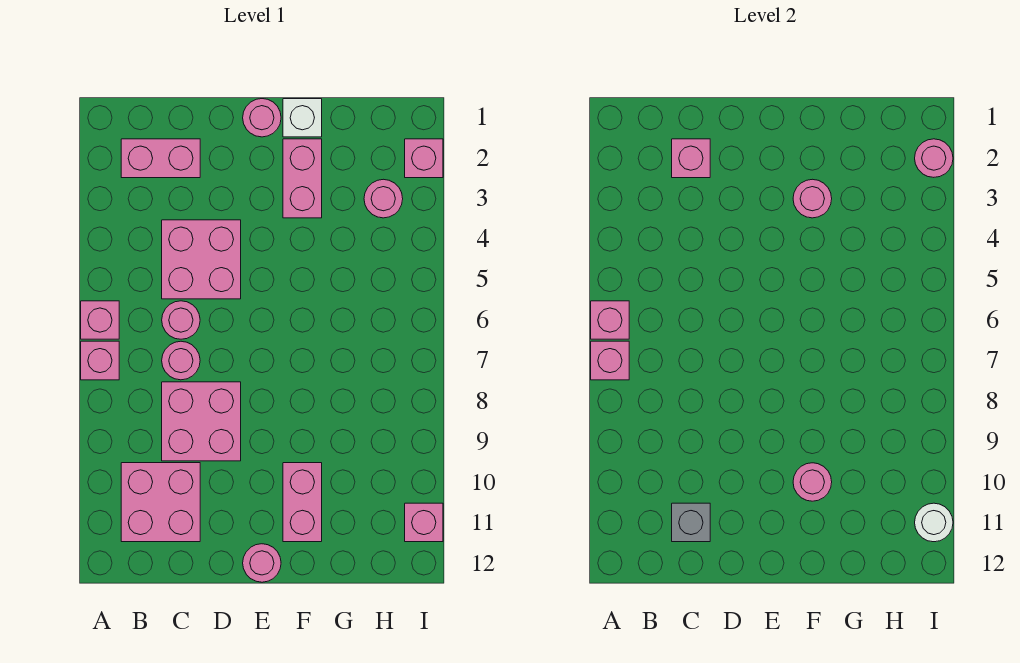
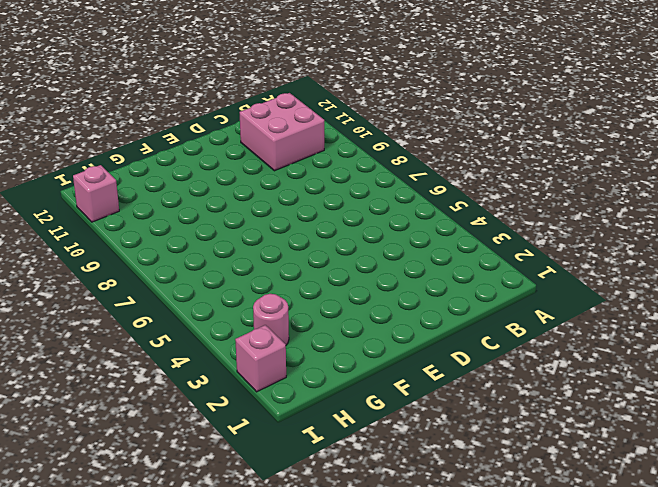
none -> pink 1x1 brick [81,301,119,339]
none -> pink 1x1 brick [81,341,119,380]
none -> pink 1x2 brick [121,139,200,178]

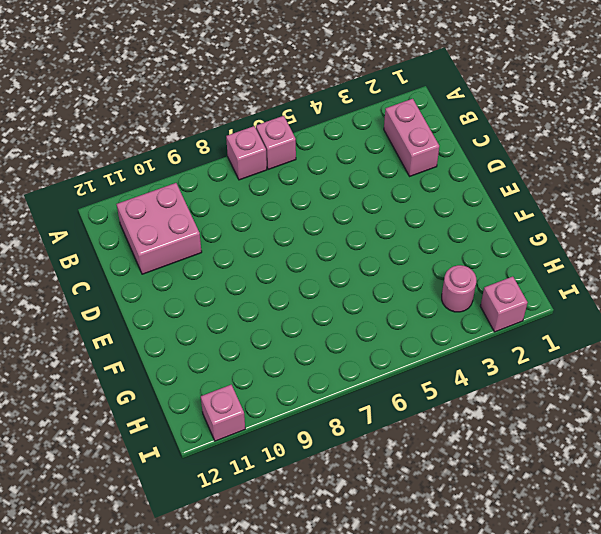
none -> pink 2x2 brick [162,220,241,299]
none -> pink 1x1 round brick [162,301,200,339]
none -> pink 1x1 round brick [162,341,200,380]

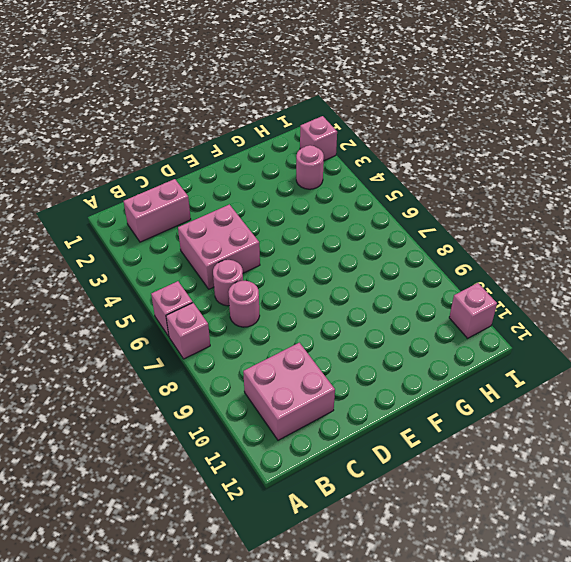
none -> pink 2x2 brick [162,382,241,461]
none -> pink 1x1 round brick [243,99,281,137]
none -> pink 1x1 round brick [243,544,281,582]

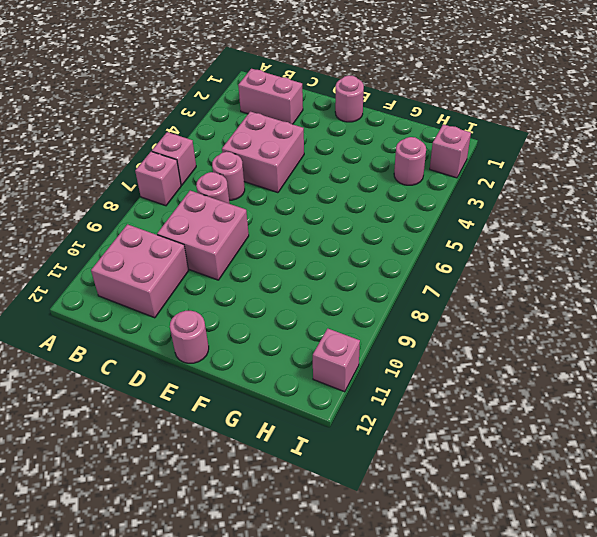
none -> white 1x1 brick [283,99,322,137]
none -> pink 1x2 brick [283,139,322,218]
none -> pink 1x2 brick [283,463,322,542]

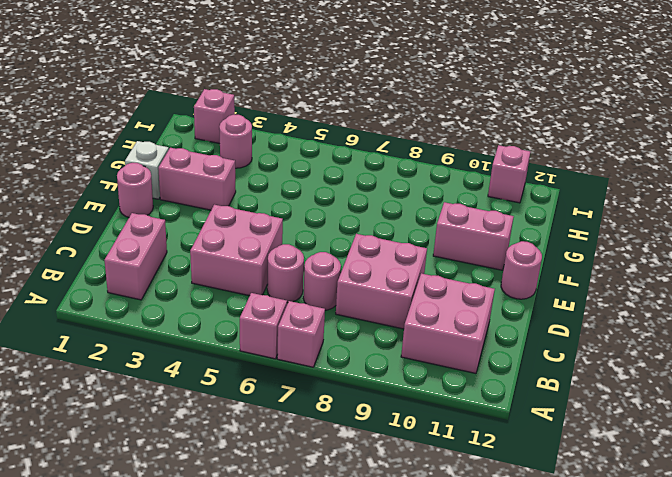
none -> pink 1x1 brick [591,301,629,339]
none -> pink 1x1 brick [591,341,629,380]
none -> pink 1x1 brick [672,139,710,178]

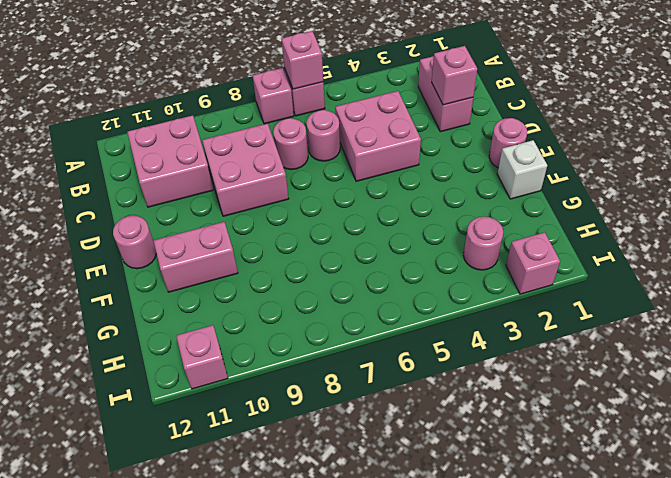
none -> pink 1x2 brick [283,139,322,218]
none -> pink 1x1 brick [591,341,629,380]
none -> grey 1x1 brick [672,503,710,542]

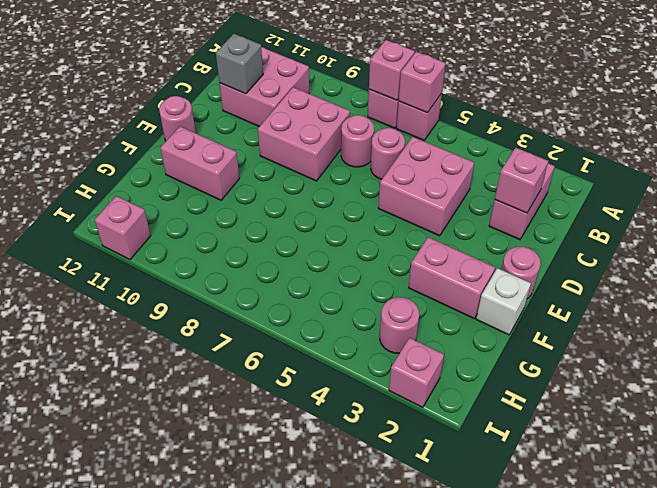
none -> pink 1x1 round brick [793,179,832,218]
none -> pink 1x1 round brick [793,463,832,501]
none -> pink 1x1 round brick [915,139,953,177]

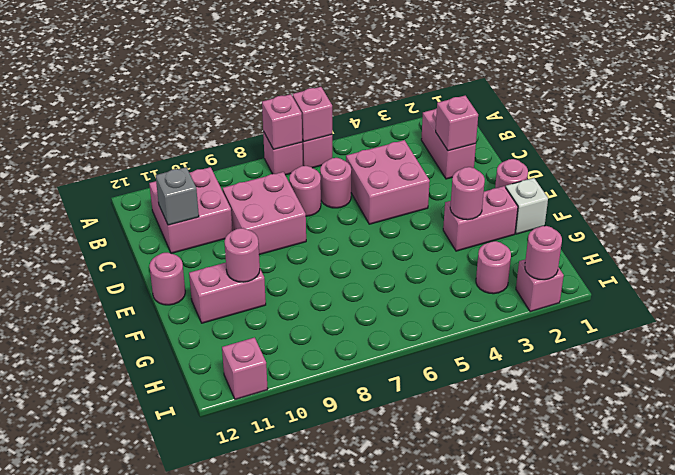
none -> white 1x1 round brick [915,503,953,542]

